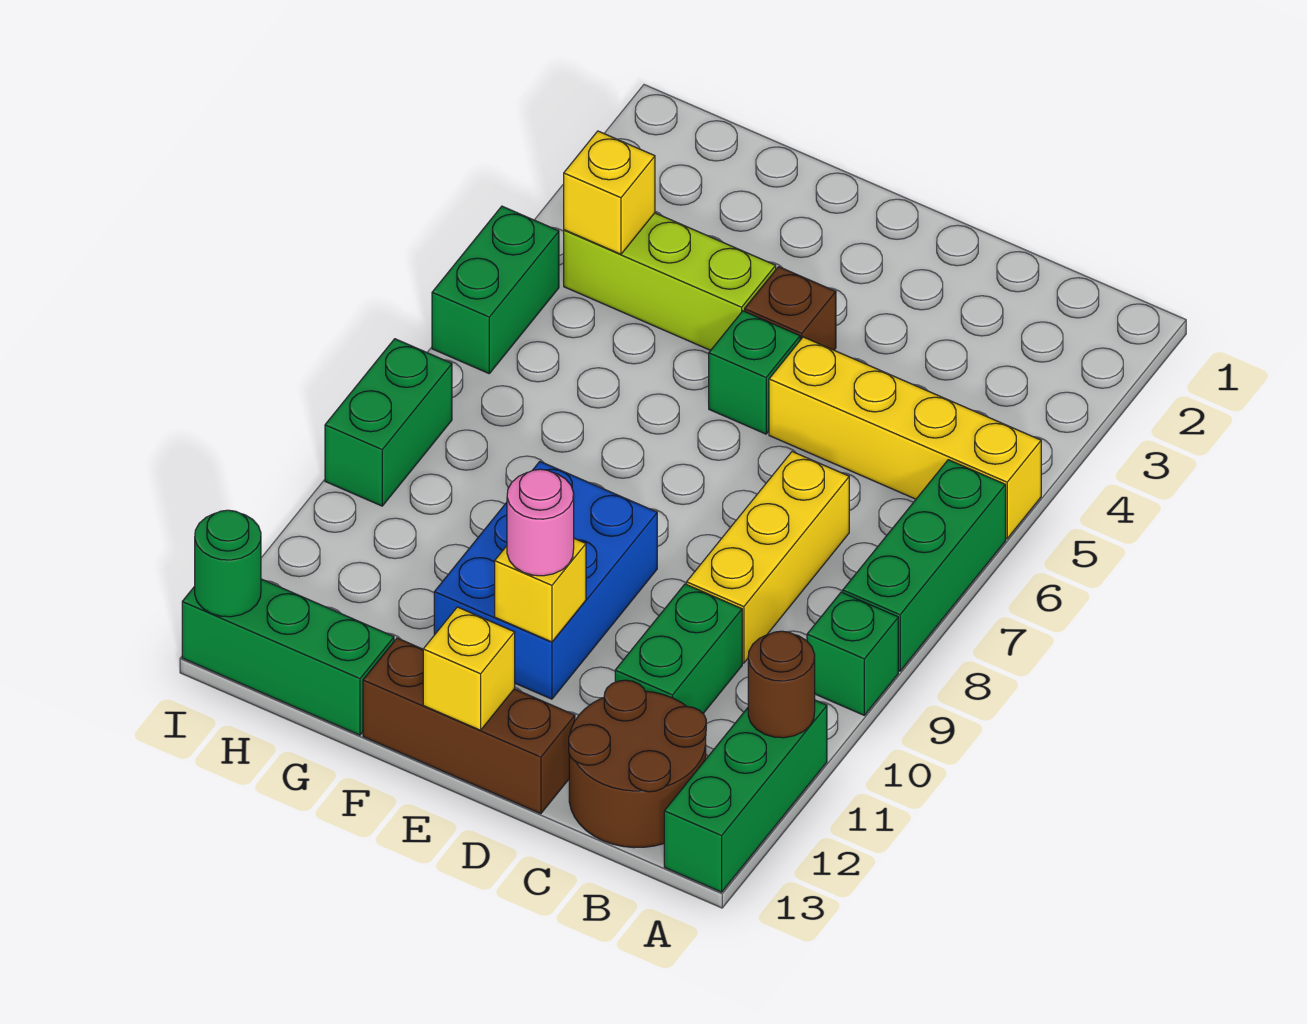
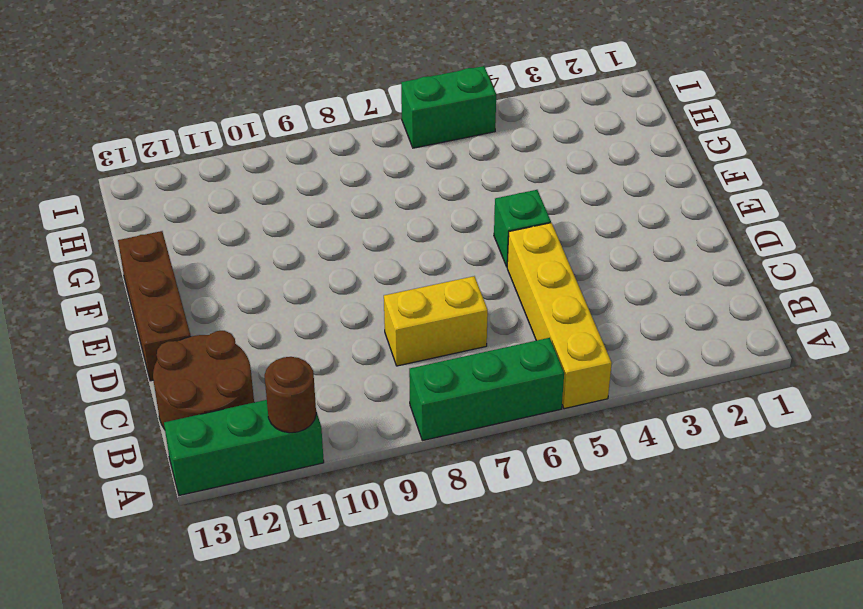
yellow 1x2 brick [384,276,488,366] -> yellow 1x3 brick [687,452,849,663]
none -> green 1x1 brick [807,592,898,715]
none -> green 1x2 brick [615,584,742,713]
none -> brown 1x1 brick [745,267,836,350]

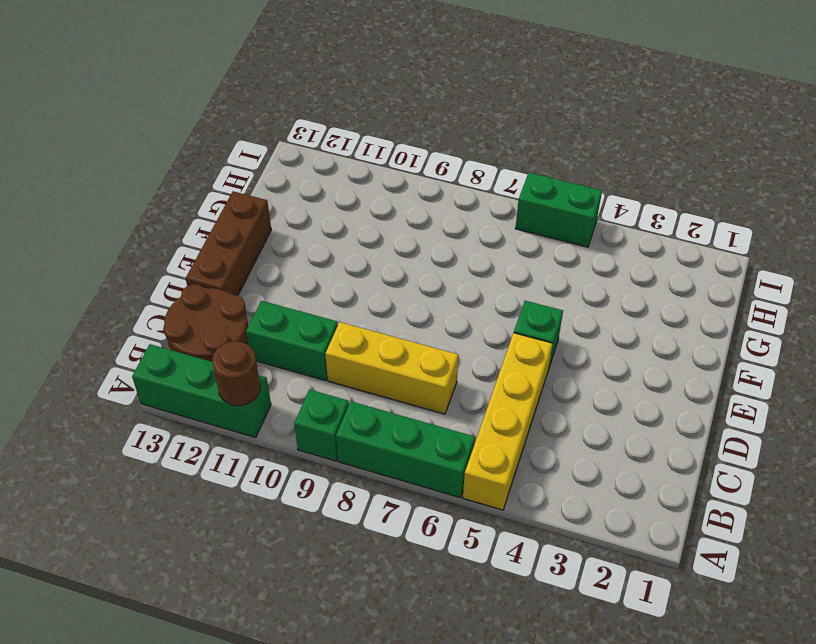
none -> brown 1x1 brick [745,267,836,350]
none -> blue 2x3 brick [434,462,657,699]
none -> lime 1x3 brick [564,213,776,350]

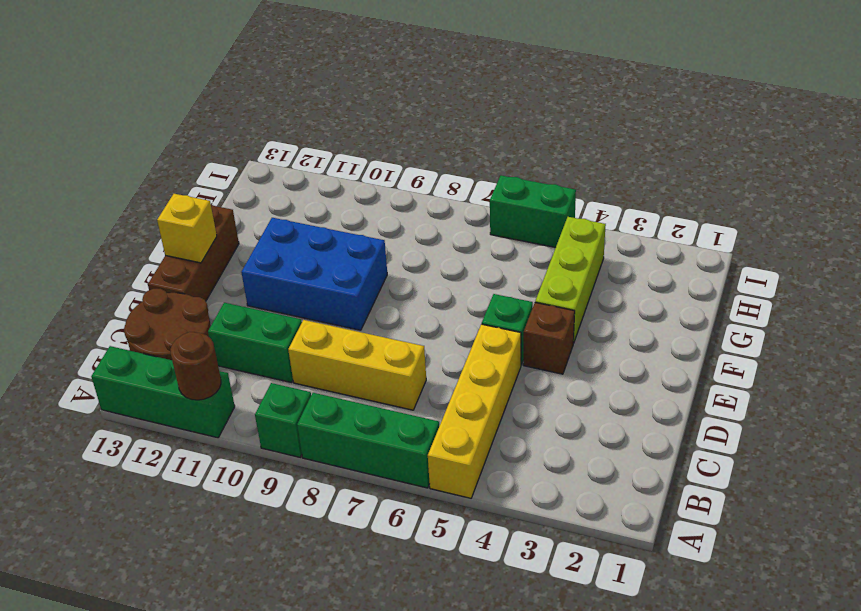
none -> green 1x3 brick [182,579,394,735]
none -> green 1x2 brick [325,339,452,506]
none -> yellow 1x1 brick [495,538,586,642]

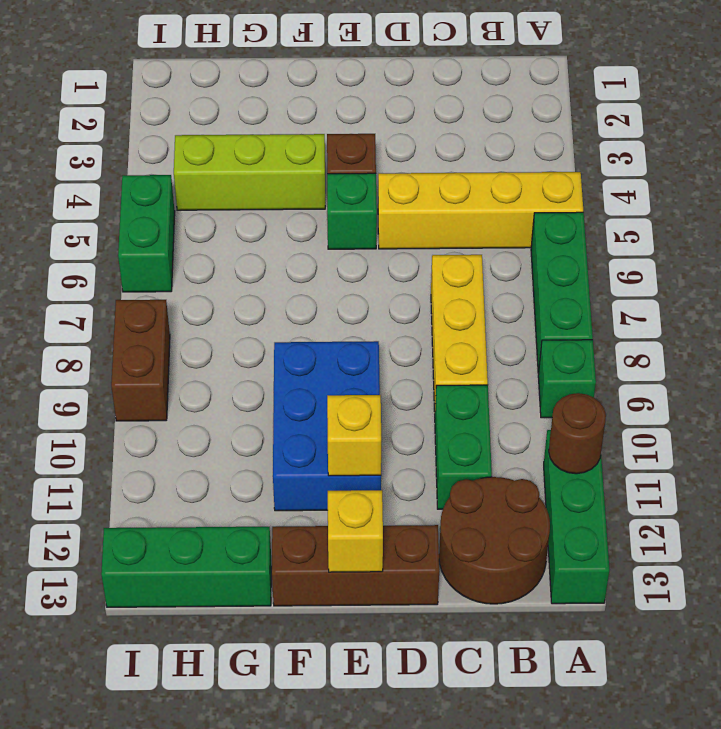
brown 1x2 brick [111,300,170,421] -> green 1x2 brick [325,339,452,506]
none -> yellow 1x1 brick [564,131,655,254]
none -> green 1x1 round brick [195,510,261,617]
none -> pink 1x1 round brick [507,469,574,576]

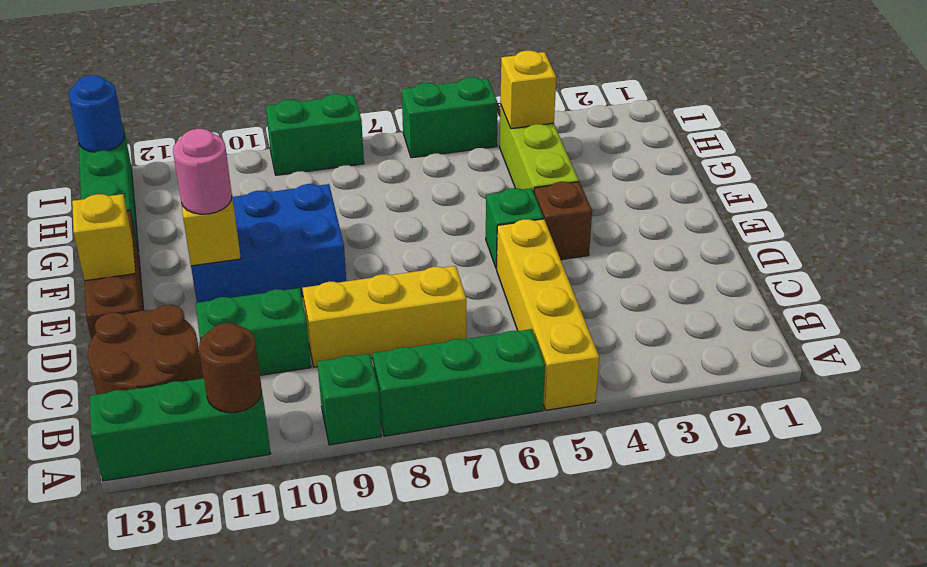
blue 1x1 round brick [69,75,124,152] -> green 1x1 round brick [195,510,261,617]

